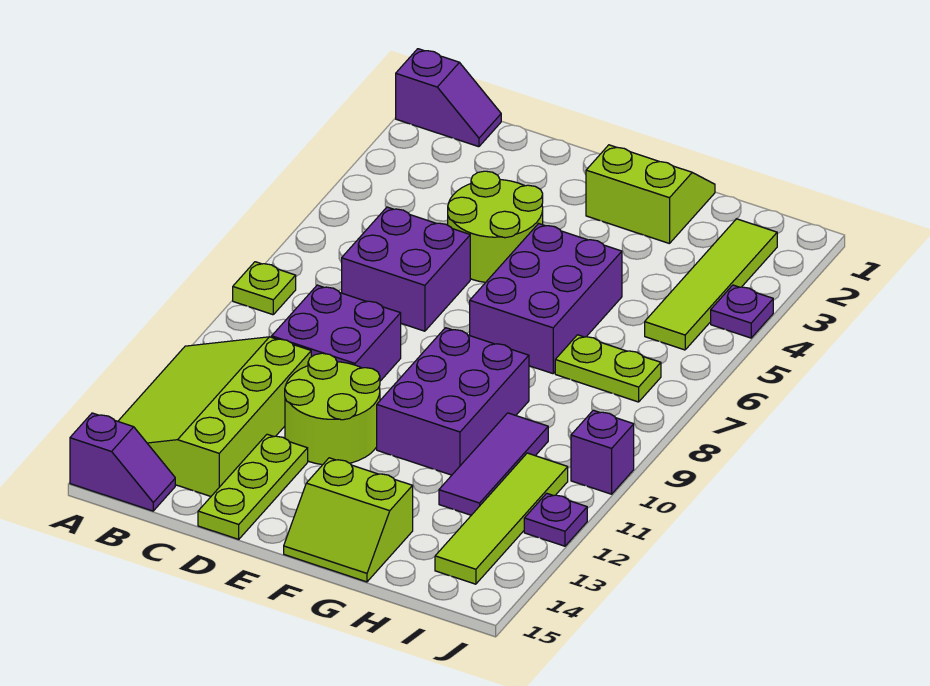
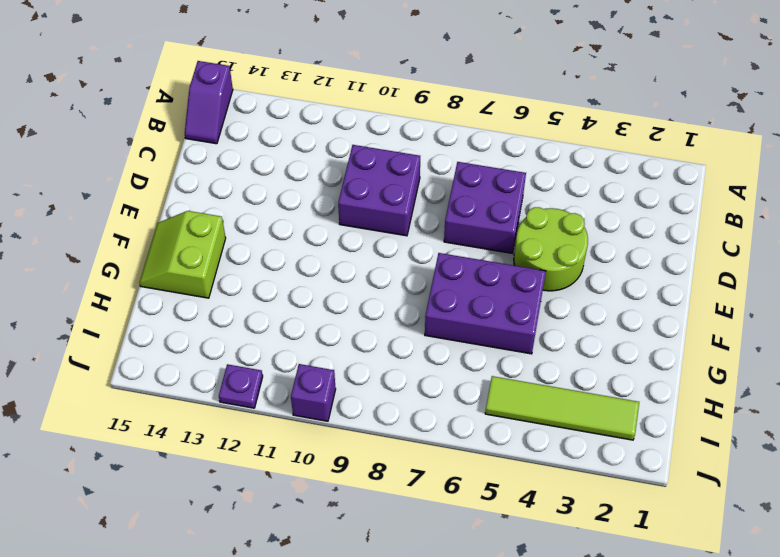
none -> purple 1x2 slope [396,49,501,147]
none -> lime 1x1 plate [233,262,296,315]
none -> lime 3x4 slope [118,337,311,496]

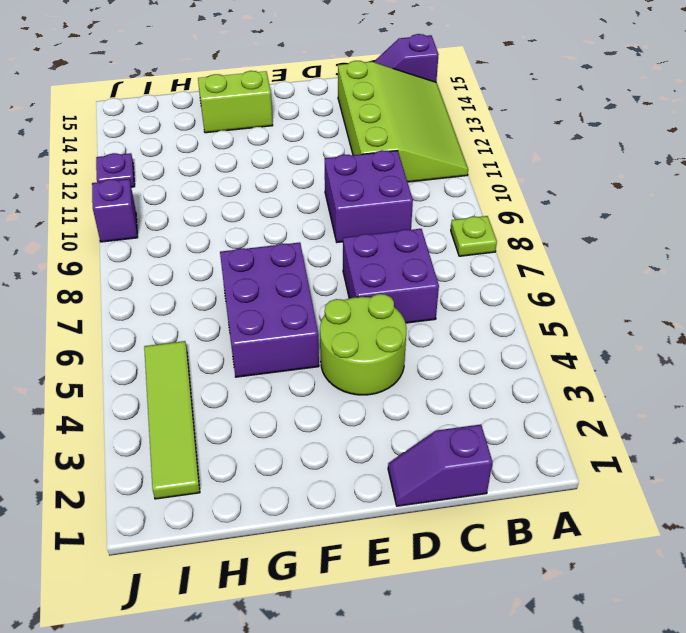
purple 1x2 slope [388,425,493,506] -> purple 1x2 slope moved to [396,49,501,147]
none -> lime 2x2 round brick [285,353,380,465]
none -> lime 1x3 plate [198,434,308,539]
none -> lime 2x2 slope [586,145,715,244]

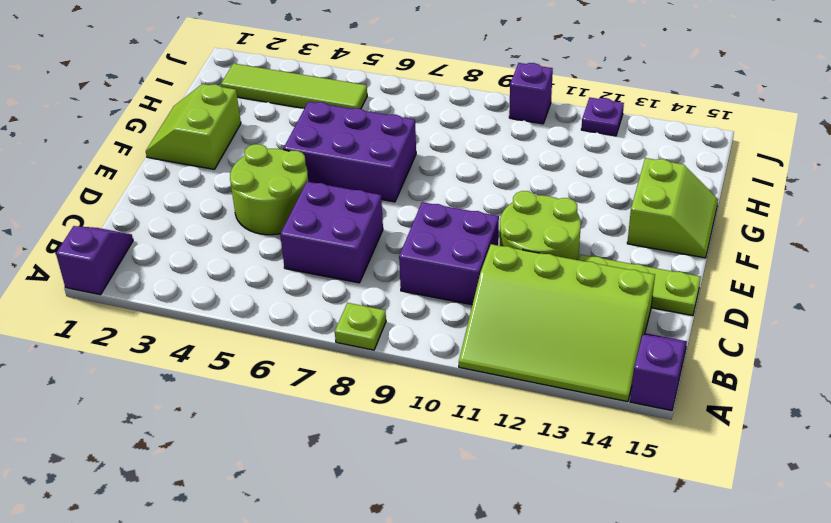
none -> purple 2x3 brick [377,328,529,475]
none -> lime 1x2 plate [555,335,661,402]
none -> purple 1x3 tile [439,413,548,515]

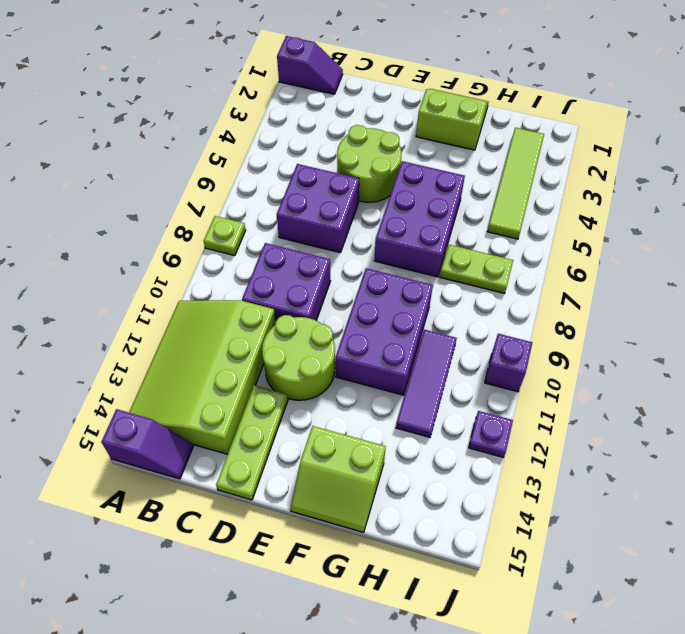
none -> lime 1x4 tile [435,453,568,584]
none -> purple 1x1 plate [711,285,773,338]

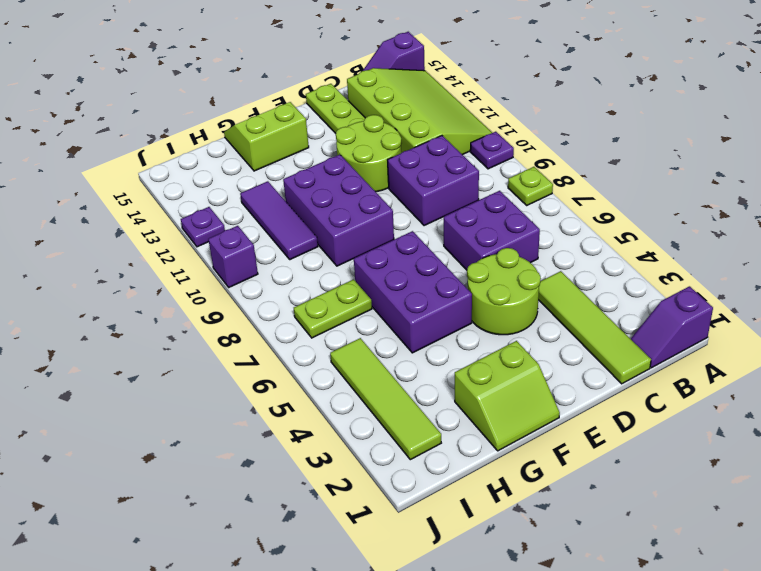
purple 1x1 plate [470,132,514,169] -> purple 1x1 plate moved to [711,285,773,338]
lime 1x4 tile [538,271,651,384] -> lime 1x4 tile moved to [435,453,568,584]

